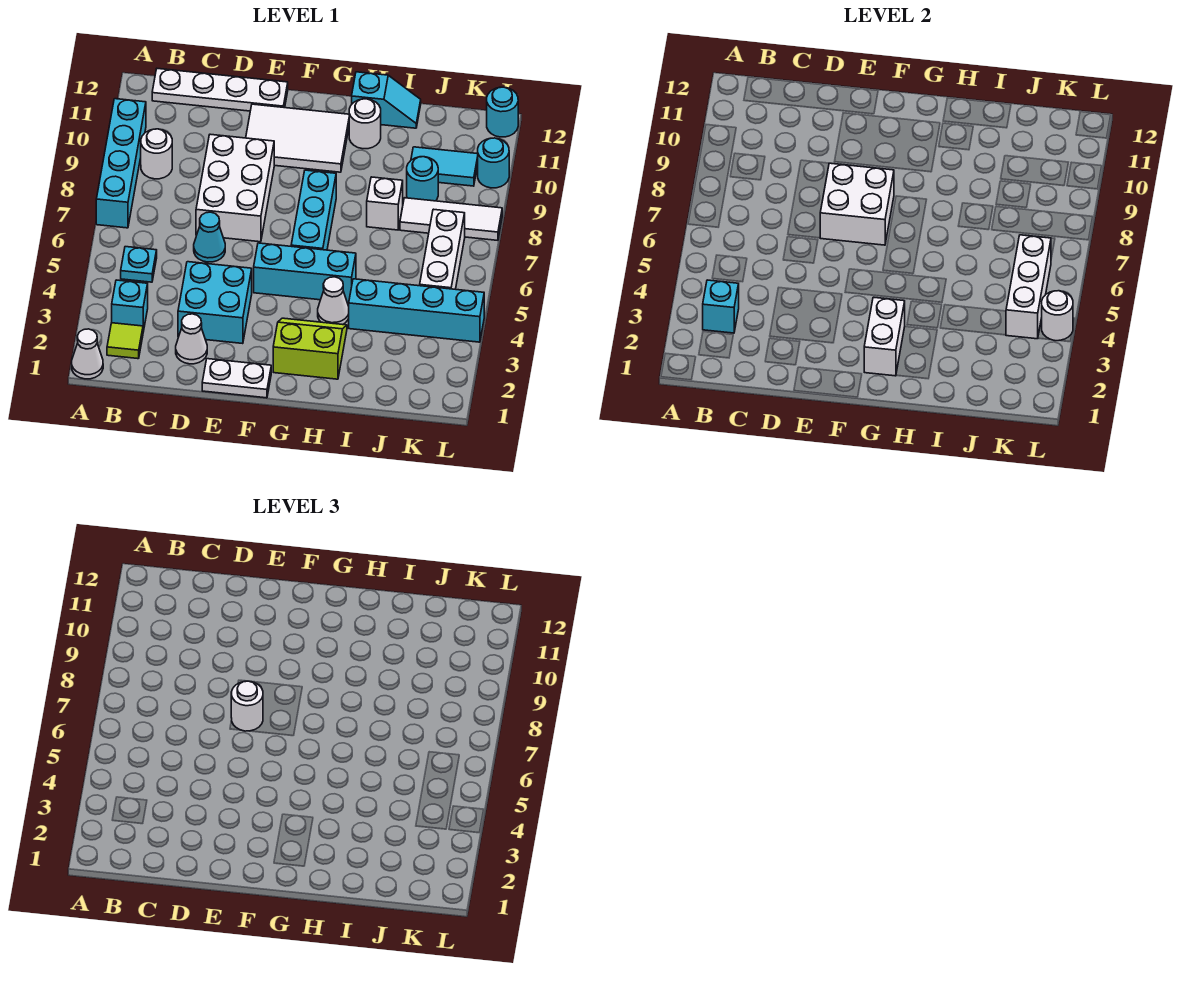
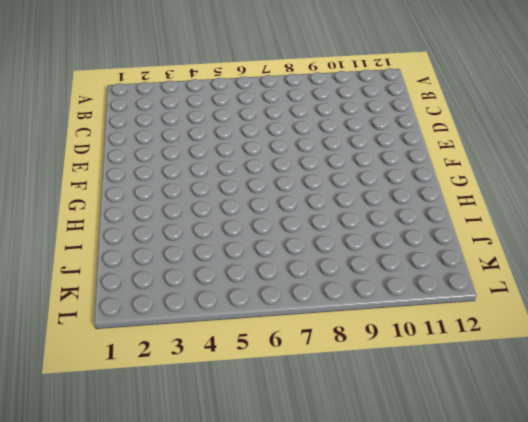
none -> white 1x1 cone [72,329,103,379]
none -> cyan 1x4 brick [96,99,146,228]
none -> lime 1x1 tile [107,323,143,359]
none -> cyan 1x1 brick [112,280,148,332]

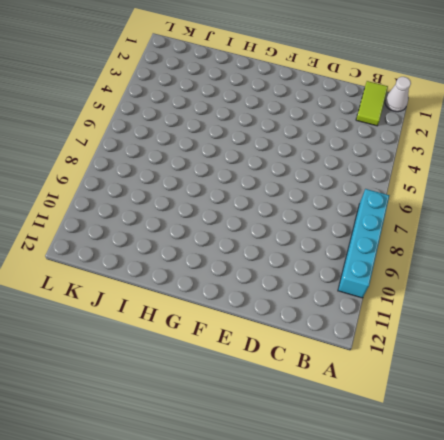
lime 1x2 tile [356,81,388,126] -> lime 1x1 tile [107,323,143,359]
none -> cyan 1x1 brick [112,280,148,332]
none -> cyan 1x1 plate [121,247,157,282]
none -> white 1x1 round brick [141,129,172,179]
none -> white 1x4 plate [152,69,288,111]

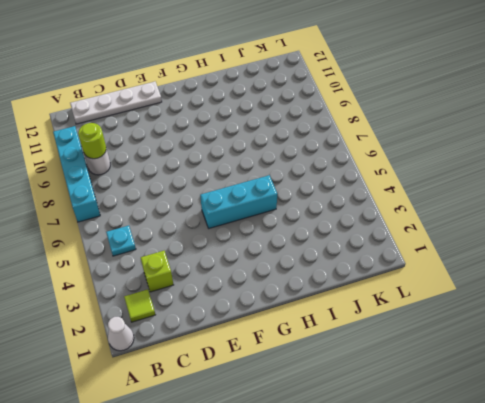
lime 1x1 round brick [78,123,106,159] -> none
lime 1x1 brick [141,251,173,292] -> none
none -> cyan 1x1 brick [112,280,148,332]
none -> white 1x1 cone [176,314,207,364]
none -> cyan 2x2 brick [178,262,252,344]
none -> cyan 1x1 cone [194,212,225,262]

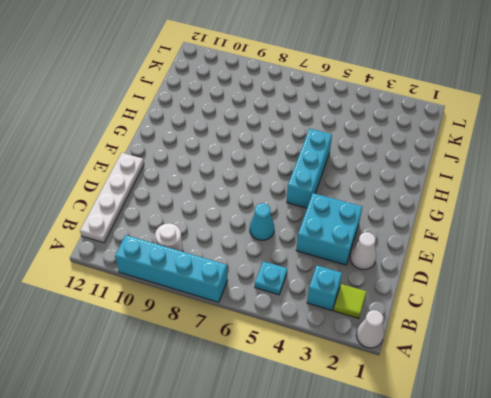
none -> white 2x3 brick [196,134,274,242]
none -> white 1x2 plate [202,359,271,398]
none -> white 2x3 tile [246,104,349,172]
none -> lime 2x2 slope [273,318,347,379]

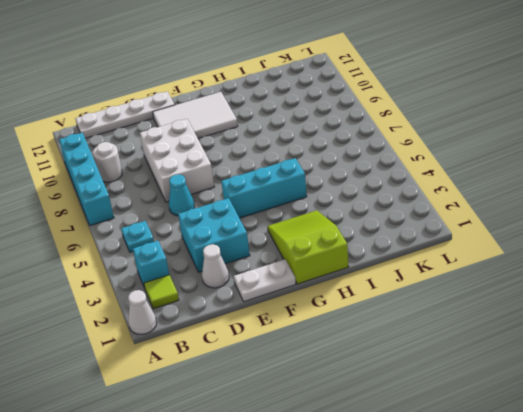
lime 2x3 slope [267,210,349,284] -> lime 2x2 slope [273,318,347,379]
none -> cyan 1x3 brick [291,170,336,250]
none -> white 1x1 cone [318,277,349,325]
none -> white 1x1 round brick [349,99,381,149]
none -> cyan 1x2 slope [352,72,421,128]

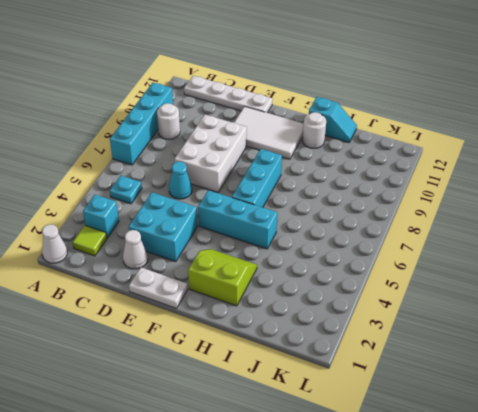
none -> white 1x1 cone [318,277,349,325]
none -> cyan 1x4 brick [349,279,484,342]
none -> white 1x1 brick [367,177,403,230]
none -> white 1x3 tile [400,198,502,240]

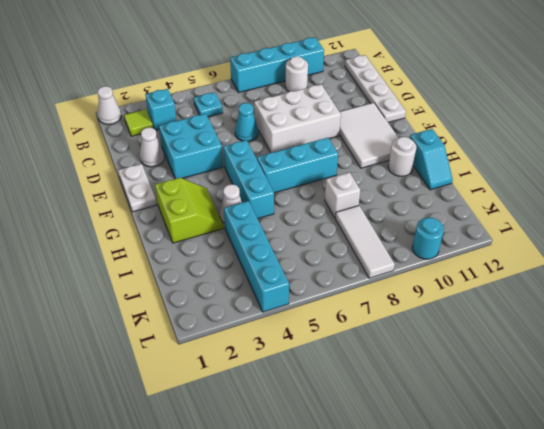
none -> cyan 1x1 round brick [407,157,438,201]
none -> cyan 1x2 tile [411,147,478,186]
none -> white 1x3 brick [420,209,465,289]
none -> cyan 1x1 round brick [487,87,518,137]

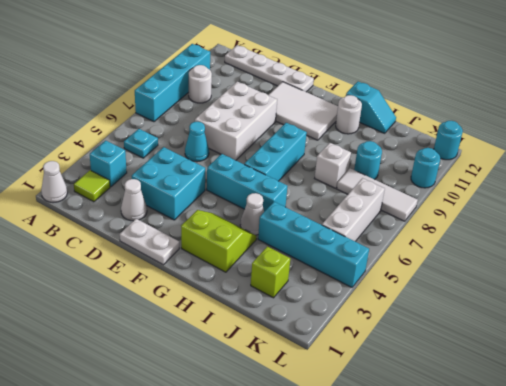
lime 1x1 brick [251,246,290,298] -> none
none -> cyan 1x2 tile [411,147,478,186]
none -> cyan 1x1 brick [703,280,739,333]
none -> white 2x2 brick [820,163,894,245]
none -> white 1x2 brick [864,297,905,376]

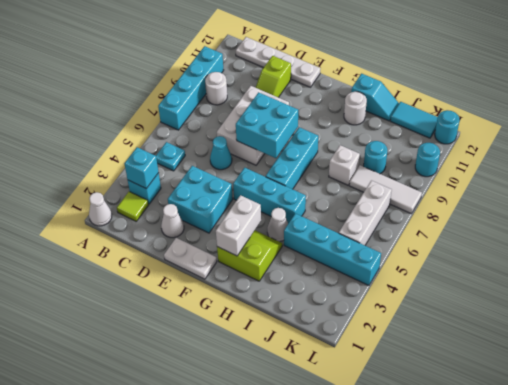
lime 1x2 slope [256,56,291,97] -> none
cyan 2x2 brick [236,92,298,158] -> white 2x2 brick [820,163,894,245]
cyan 1x2 tile [390,102,438,138] -> cyan 1x2 tile moved to [411,147,478,186]
none -> white 2x3 tile [246,104,349,172]
none -> white 1x3 brick [1006,235,1051,339]
none -> white 1x1 round brick [1042,291,1073,341]
none -> white 1x1 round brick [231,681,263,731]

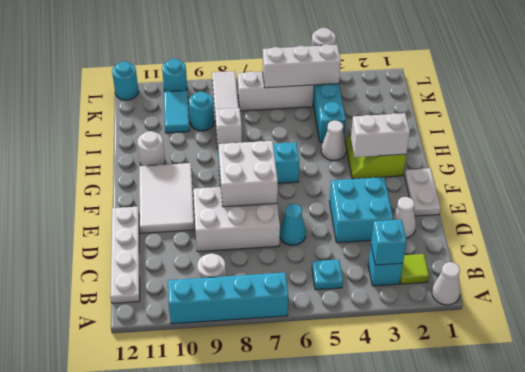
none -> cyan 1x3 brick [254,243,356,303]
none -> cyan 1x2 slope [352,72,421,128]
none -> white 1x1 round brick [231,681,263,731]

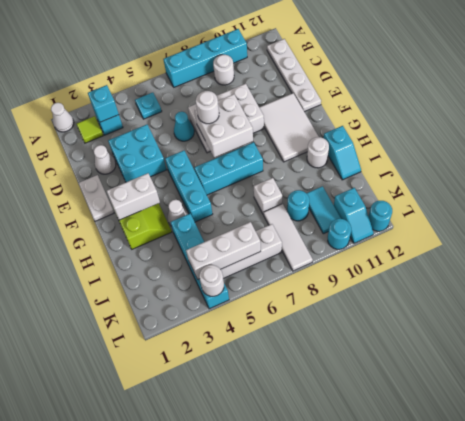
cyan 1x2 slope [334,188,373,243] -> none

